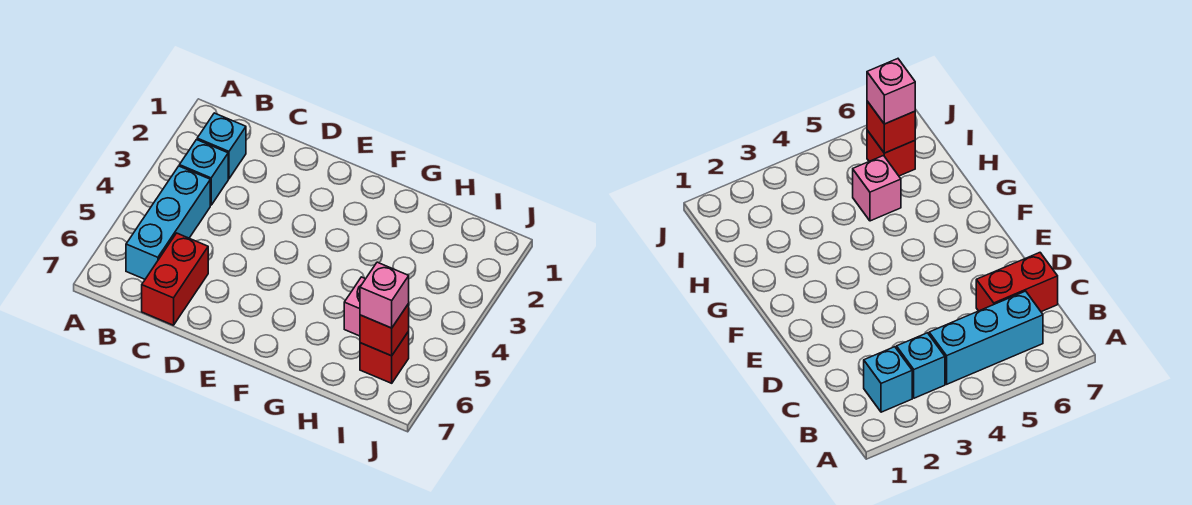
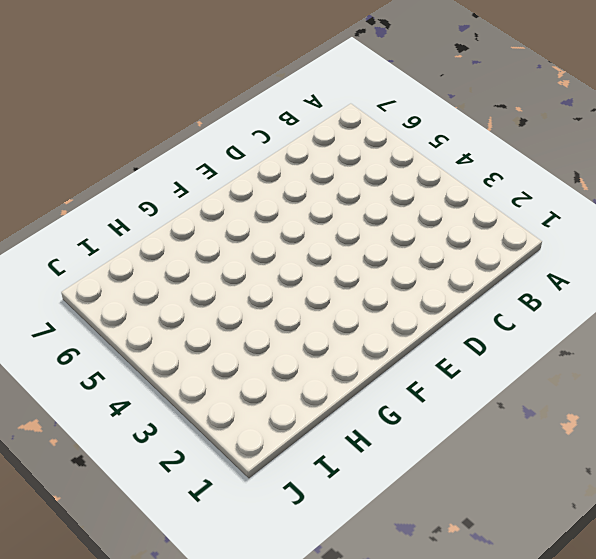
none -> cyan 1x1 brick [197,113,246,179]
none -> cyan 1x1 brick [179,140,228,205]

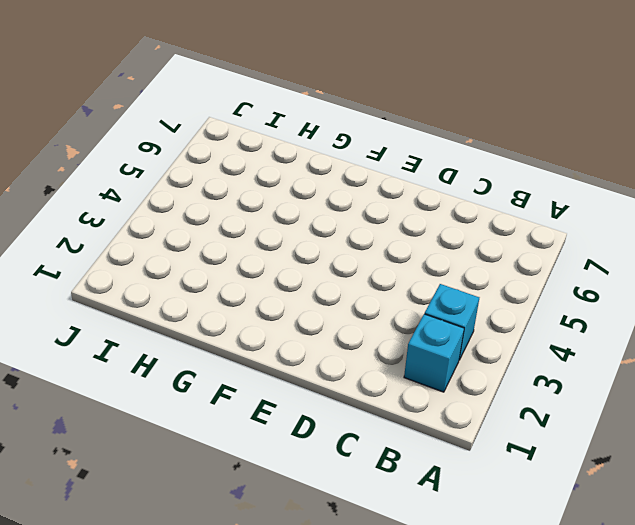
none -> cyan 1x3 brick [126,166,210,279]
none -> red 1x2 brick [142,233,208,325]

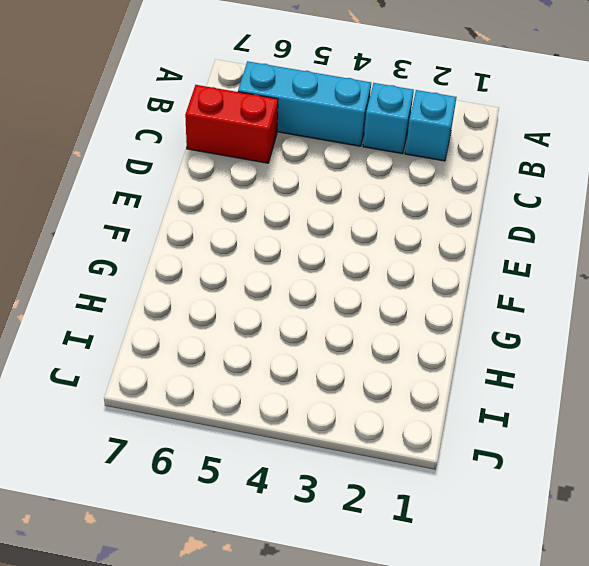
none -> pink 1x1 brick [344,277,365,336]
none -> red 1x1 brick [360,331,409,383]

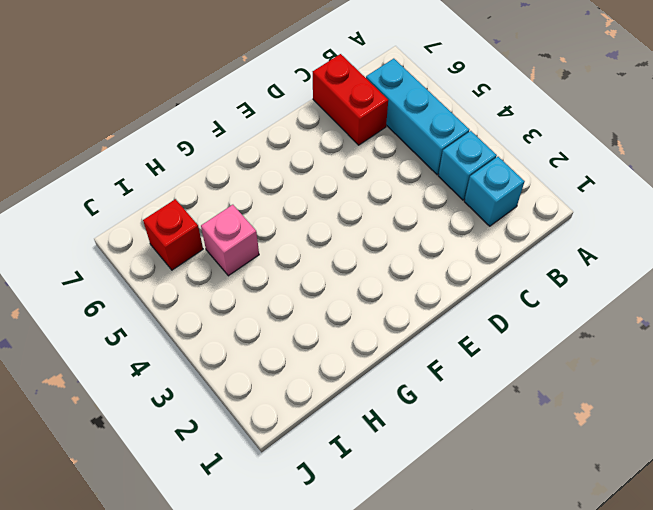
none -> red 1x1 brick [360,304,409,356]
none -> pink 1x1 brick [360,262,409,328]

